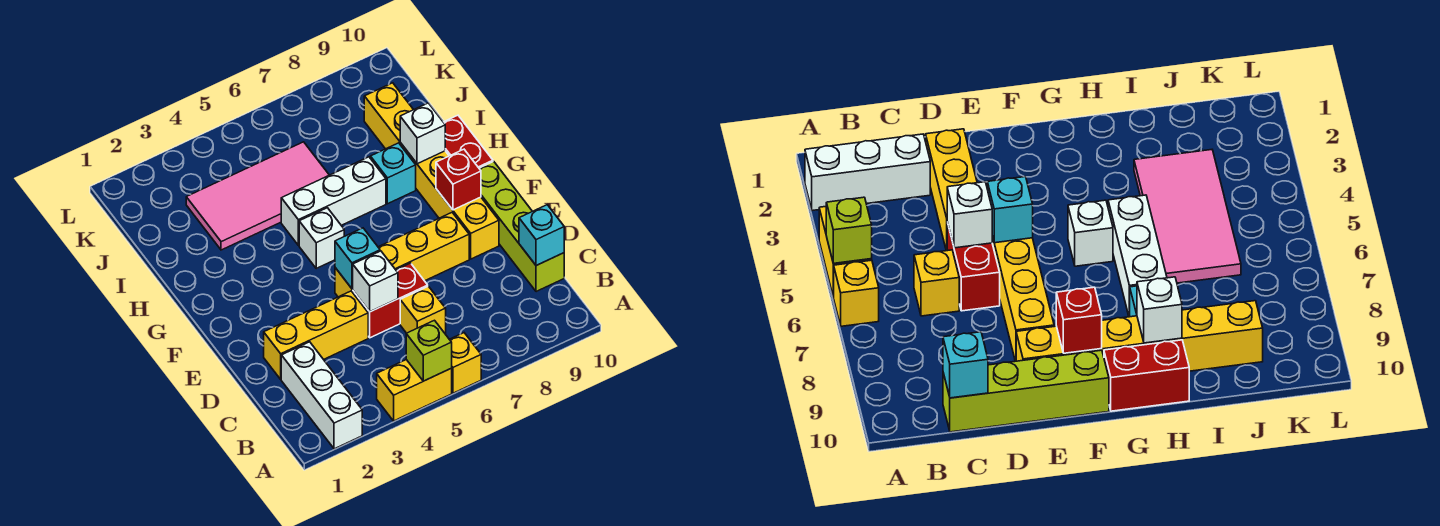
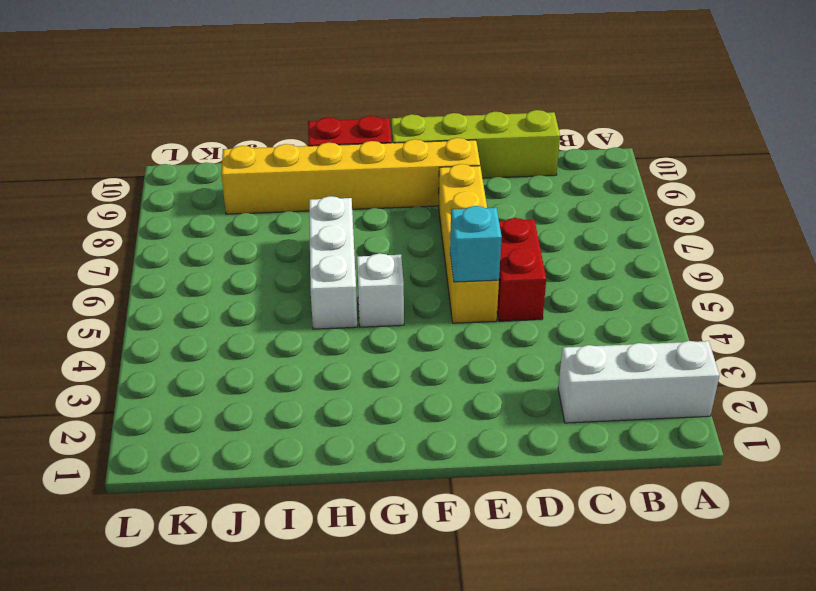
none -> yellow 1x2 brick [377,360,452,421]
none -> yellow 1x1 brick [449,333,481,393]
none -> yellow 1x1 brick [400,286,446,334]

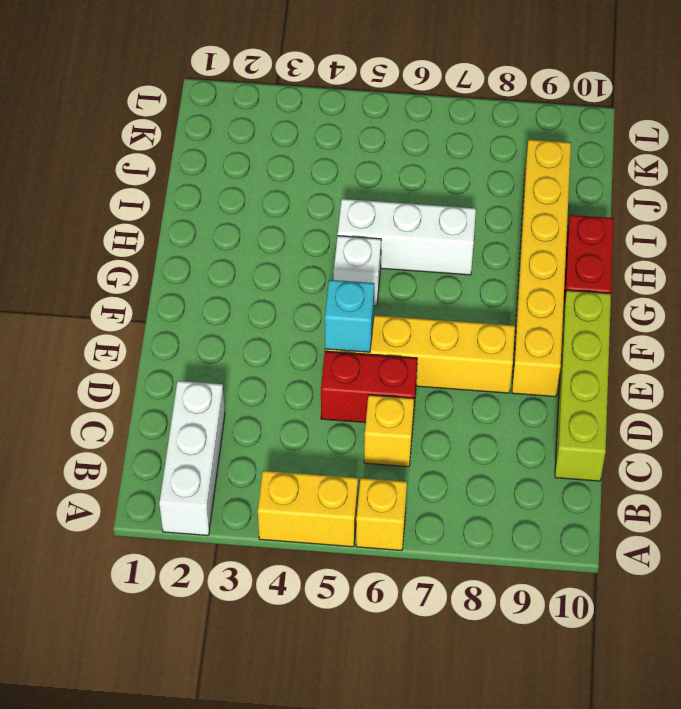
none -> yellow 1x3 brick [264,291,368,379]
none -> cyan 1x1 brick [370,143,416,204]
none -> pink 2x4 tile [186,142,329,250]

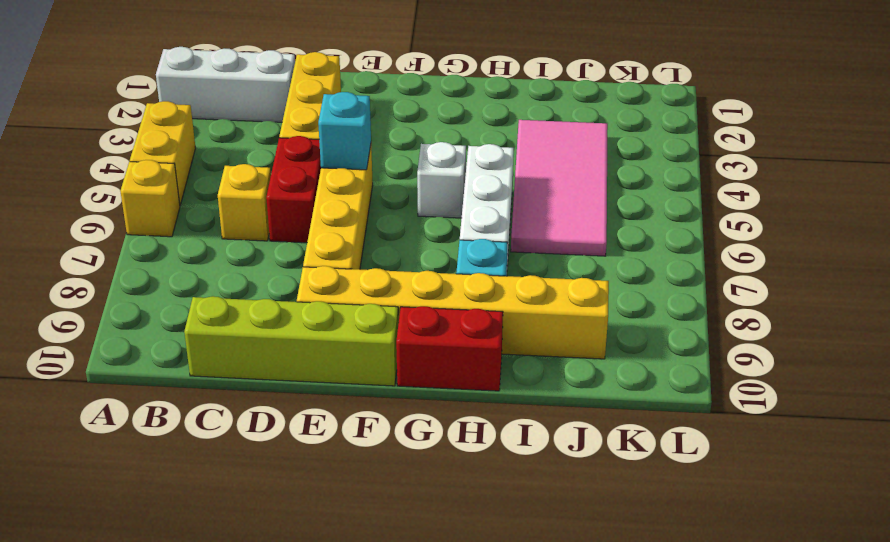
none -> lime 1x1 brick [406,320,452,381]
none -> cyan 1x1 brick [519,205,564,266]
none -> white 1x1 brick [353,251,398,312]

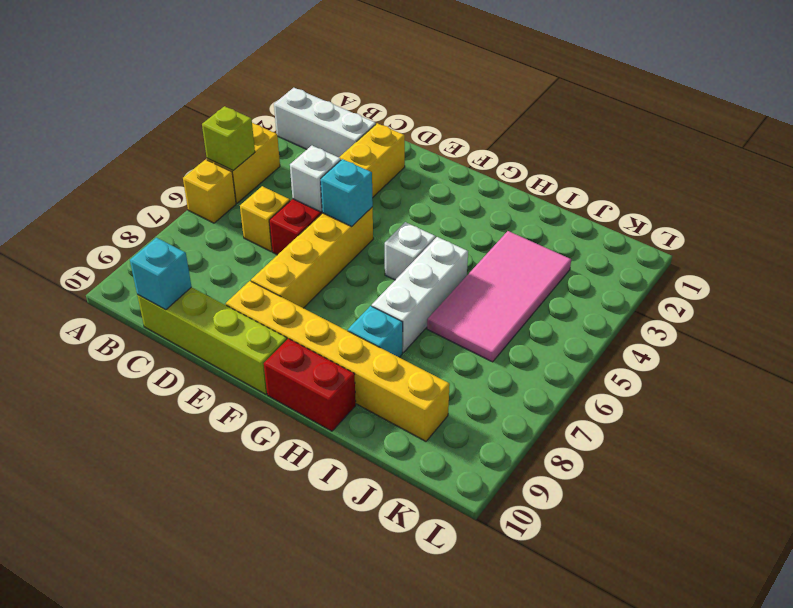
none -> red 1x1 brick [436,149,481,210]
none -> white 1x1 brick [400,103,445,164]

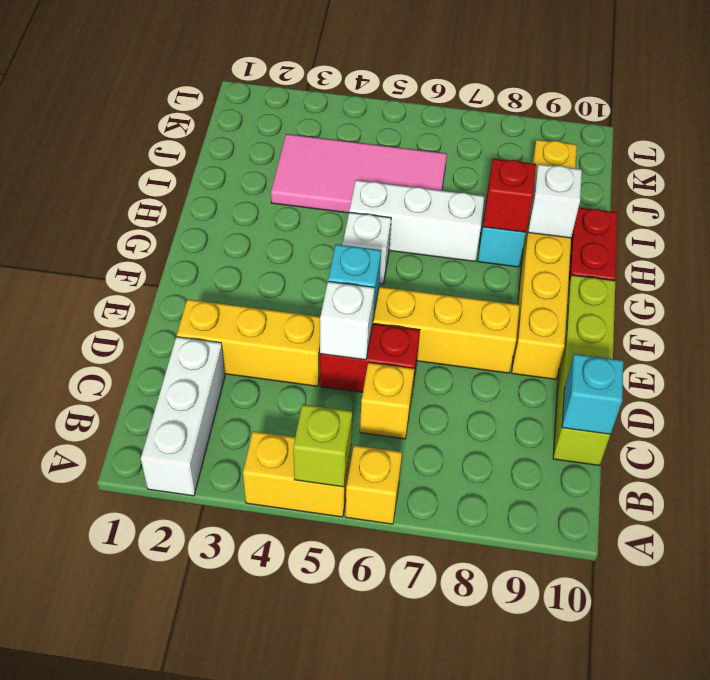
red 1x1 brick [483,159,536,232] -> red 1x1 brick moved to [436,149,481,210]

